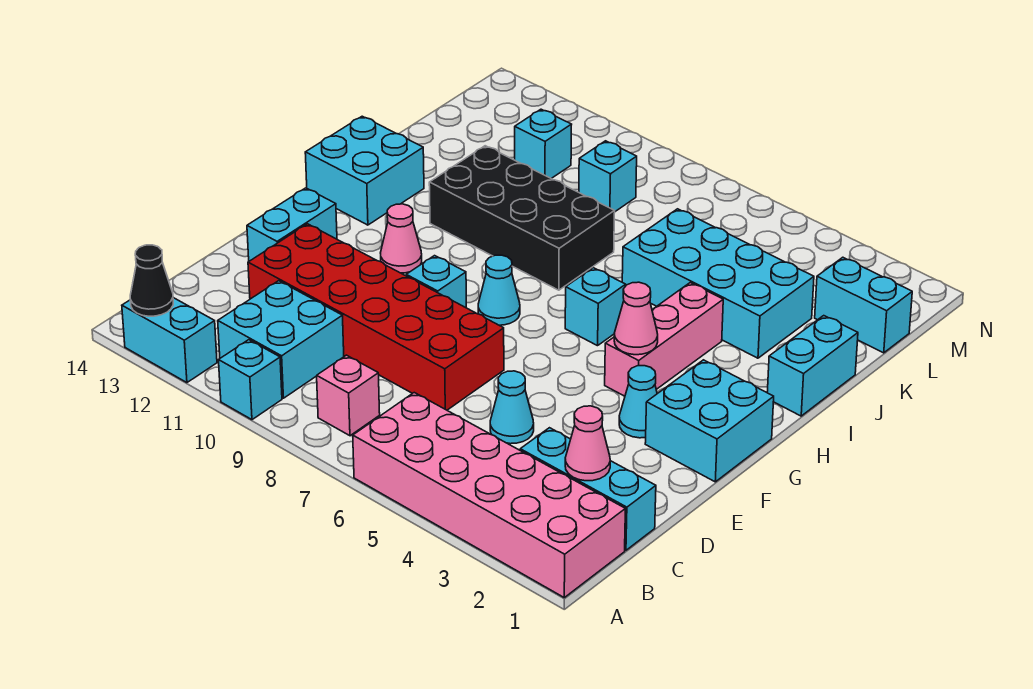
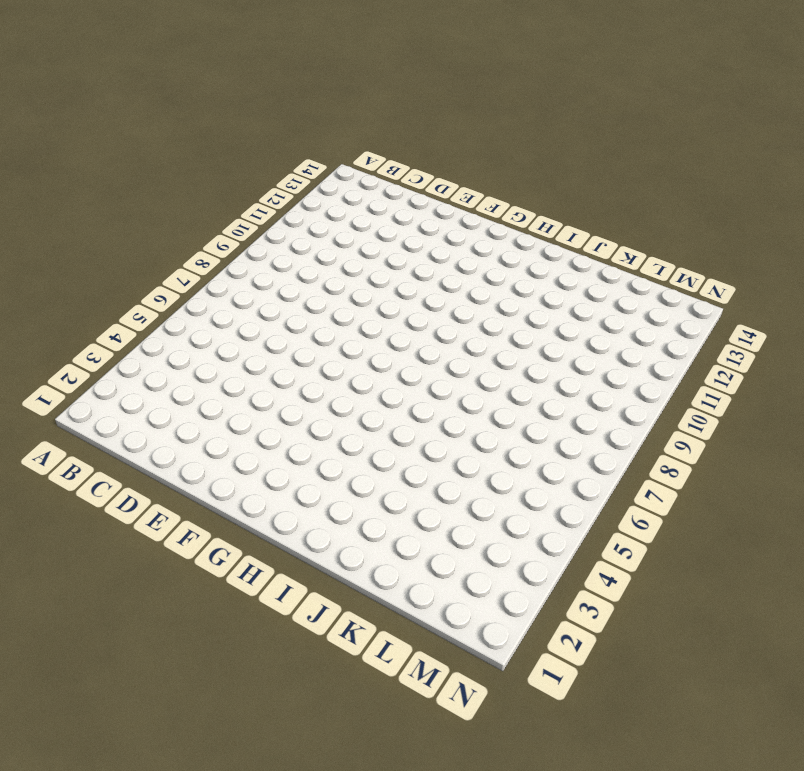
none -> pink 2x6 brick [353,393,625,597]
none -> cyan 1x1 brick [219,340,282,420]
none -> cyan 1x2 brick [122,298,217,383]

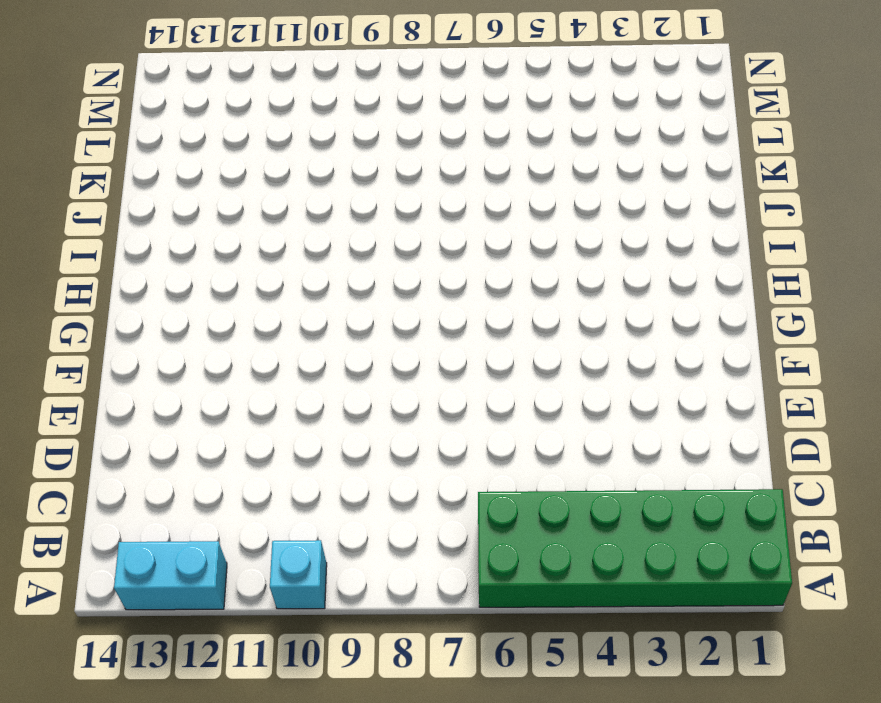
green 2x6 brick [478,489,792,607] -> pink 2x6 brick [353,393,625,597]
none -> pink 1x1 brick [317,355,380,436]
none -> cyan 2x2 brick [218,281,344,398]
none -> cyan 1x3 brick [520,428,656,550]

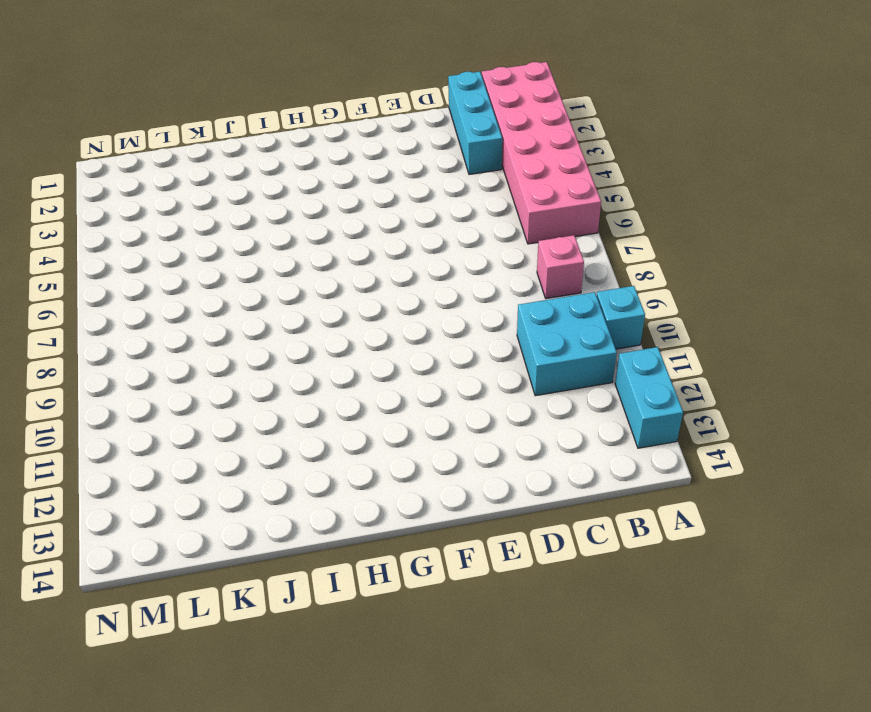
none -> cyan 1x1 cone [490,371,534,444]
none -> red 2x6 brick [248,224,504,410]
none -> cyan 1x2 brick [247,188,337,261]

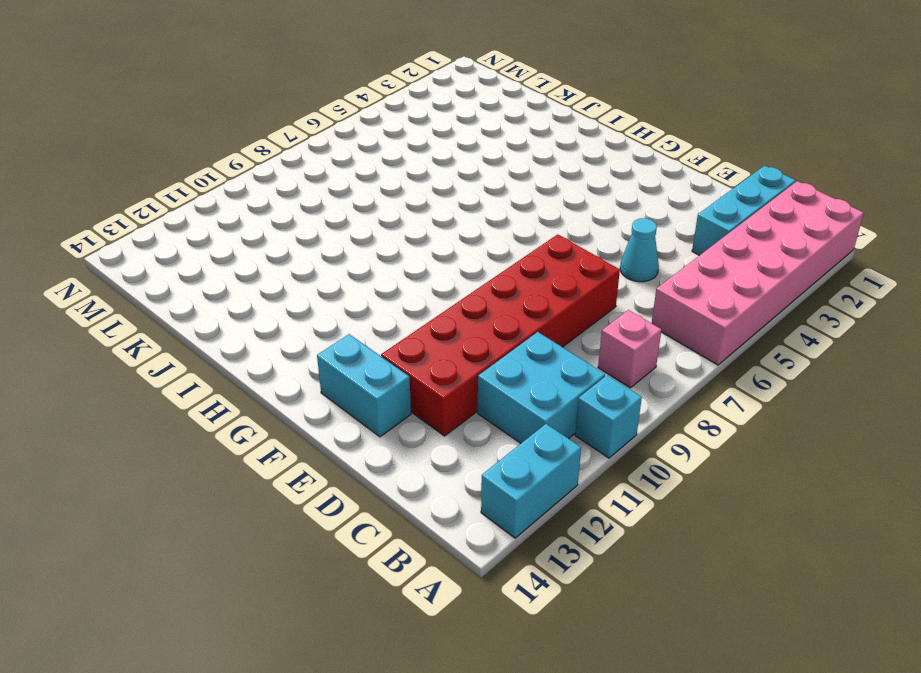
none -> cyan 2x2 brick [645,360,774,482]
none -> cyan 1x1 cone [619,366,657,438]
none -> cyan 1x1 brick [406,256,466,308]

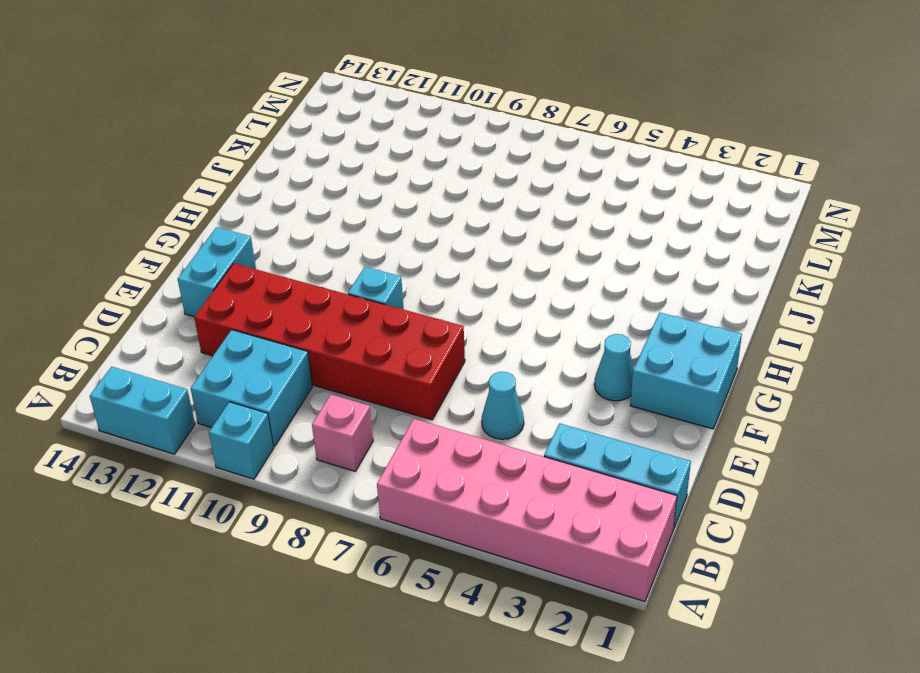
none -> pink 1x3 brick [605,283,723,396]
none -> cyan 1x1 cone [478,255,520,325]
none -> pink 1x1 cone [381,204,422,273]

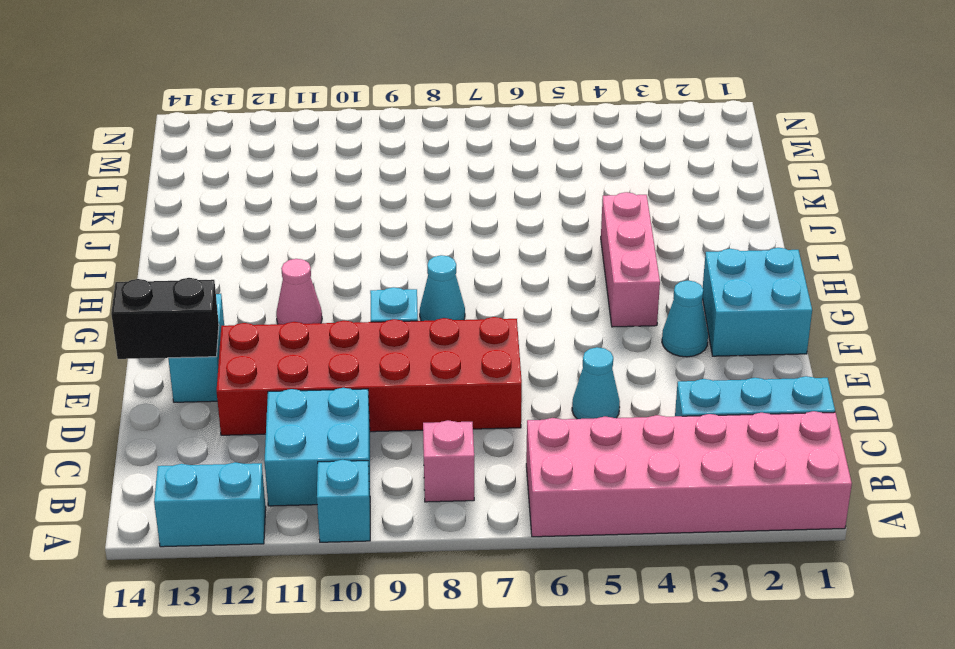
black 1x2 brick [111,278,219,359] -> none
none -> cyan 1x1 brick [565,268,626,346]
none -> cyan 2x2 brick [305,116,424,225]
none -> cyan 1x2 brick [767,316,858,416]

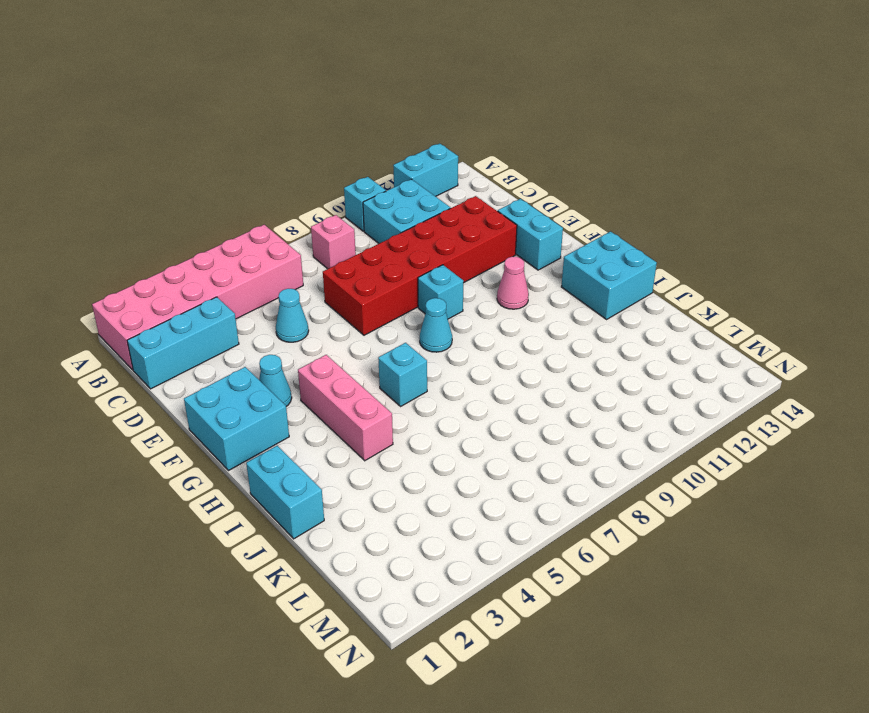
none -> black 2x4 brick [429,146,615,290]
none -> cyan 2x4 brick [622,209,814,358]
none -> cyan 1x2 brick [815,257,912,353]

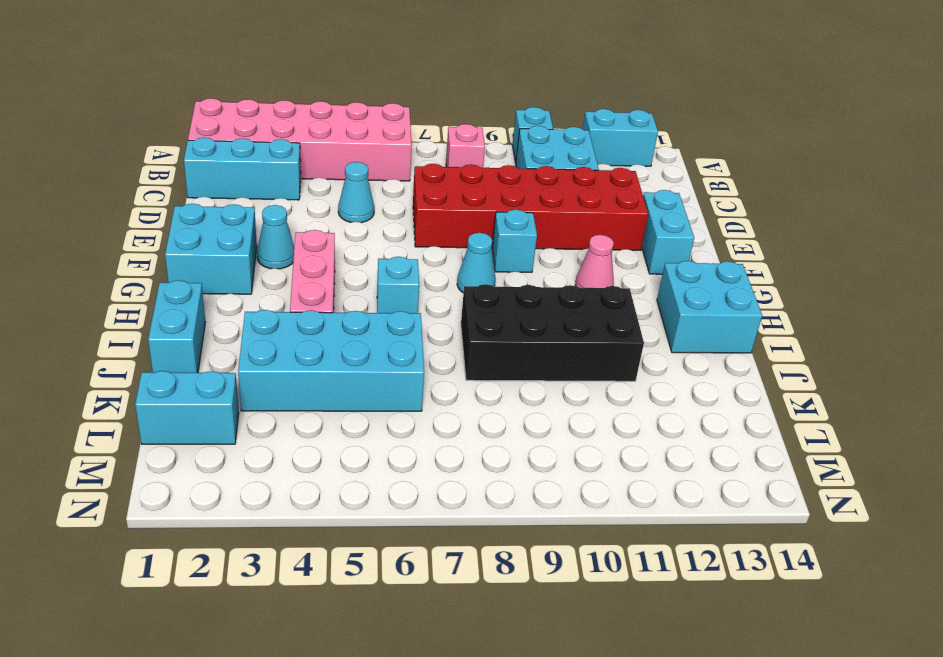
none -> cyan 1x1 brick [579,141,637,211]
none -> cyan 1x1 brick [515,109,572,179]
none -> black 1x1 cone [130,245,173,316]

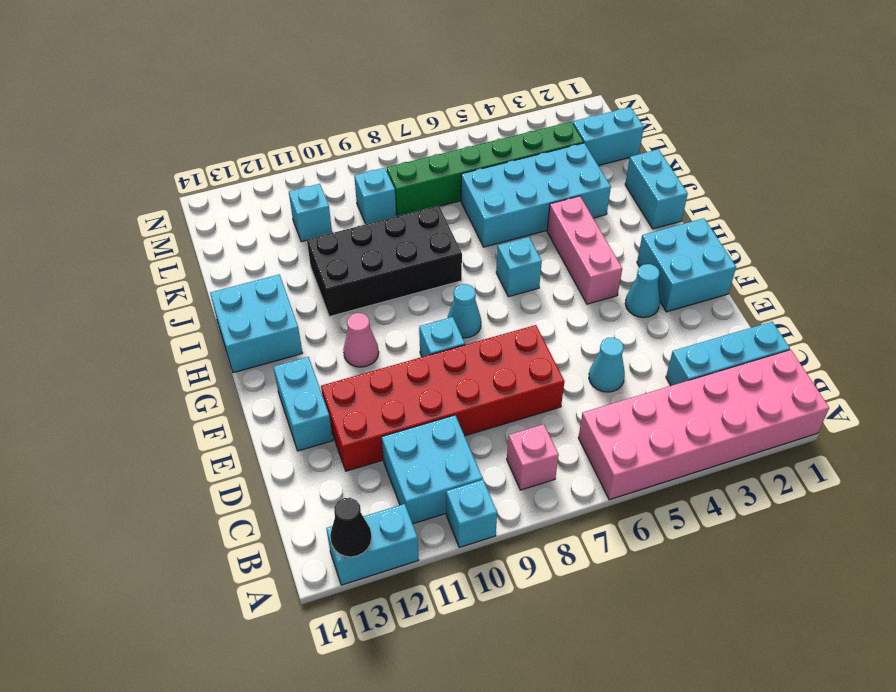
green 1x6 brick [387,122,584,216] -> none
none -> pink 1x1 cone [565,406,610,481]
none -> pink 1x1 cone [614,282,658,355]

